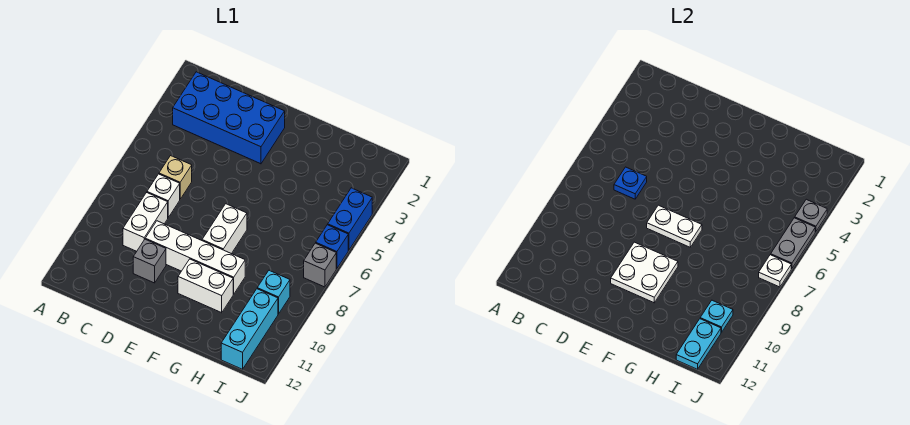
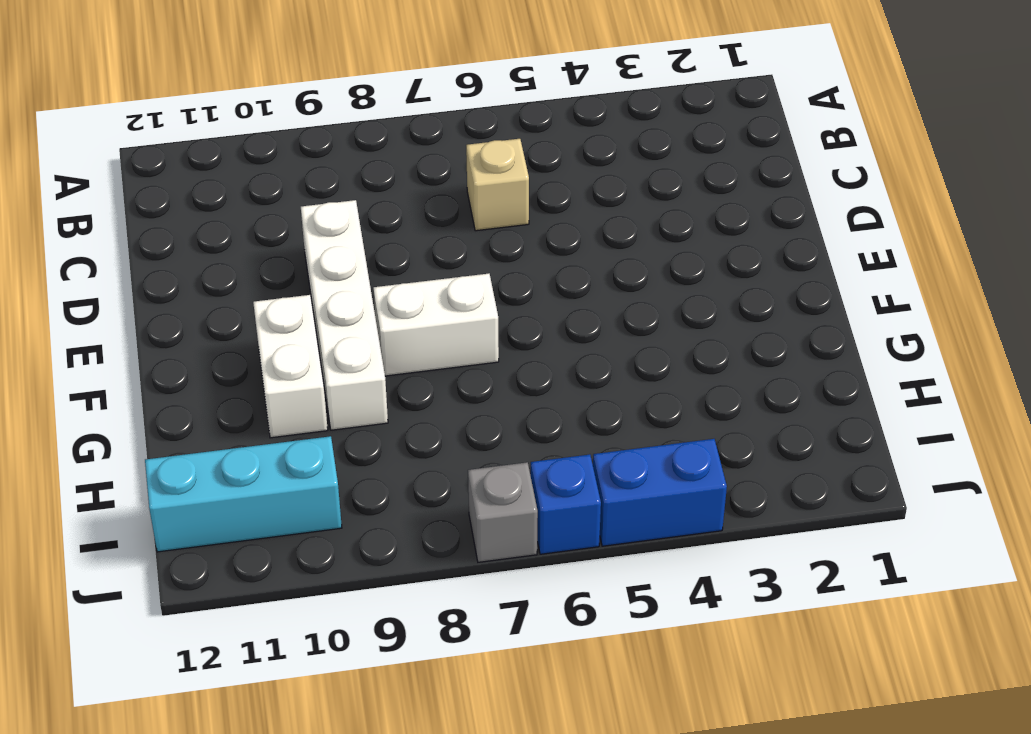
none -> blue 2x4 brick [173,72,285,164]
none -> white 1x1 brick [147,174,180,217]
none -> white 1x2 brick [123,193,168,251]

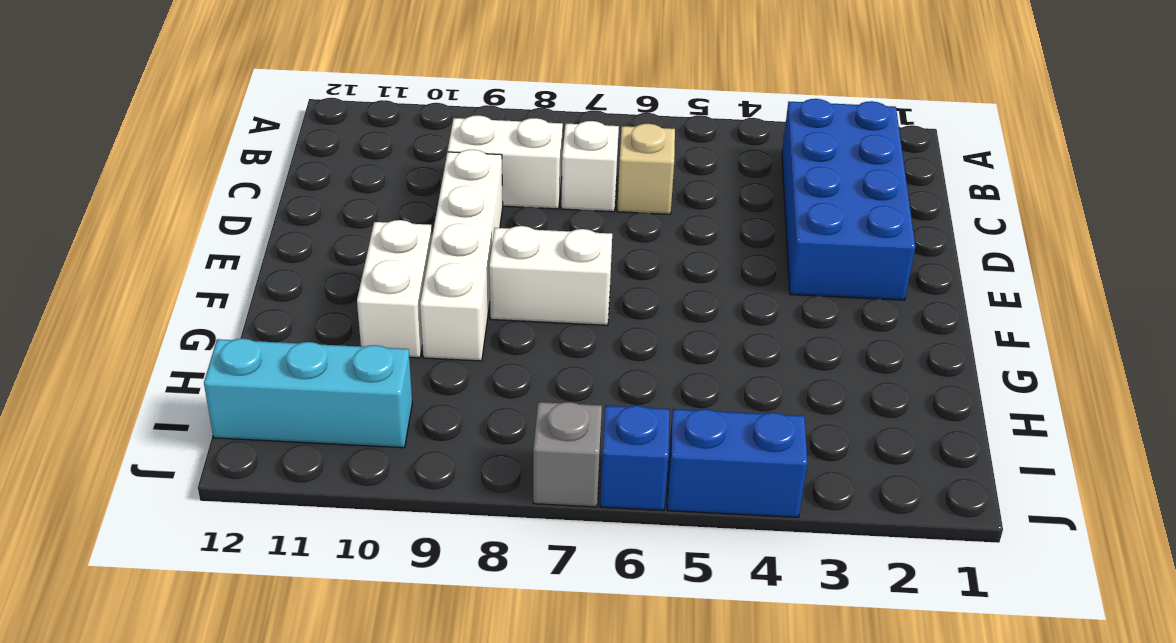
none -> grey 1x1 brick [133,239,166,283]
none -> cyan 1x1 brick [257,270,290,314]
none -> blue 1x1 plate [614,167,647,199]

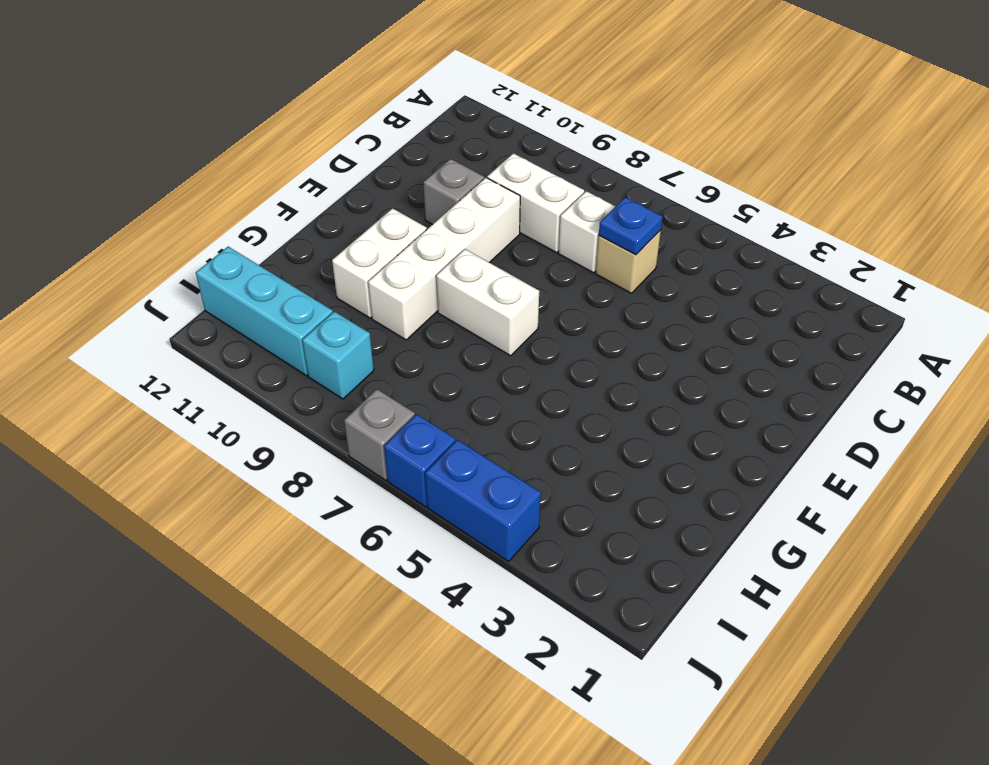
none -> blue 2x4 brick [173,72,285,164]
none -> white 1x2 plate [647,205,702,247]
none -> white 2x2 plate [611,242,678,303]

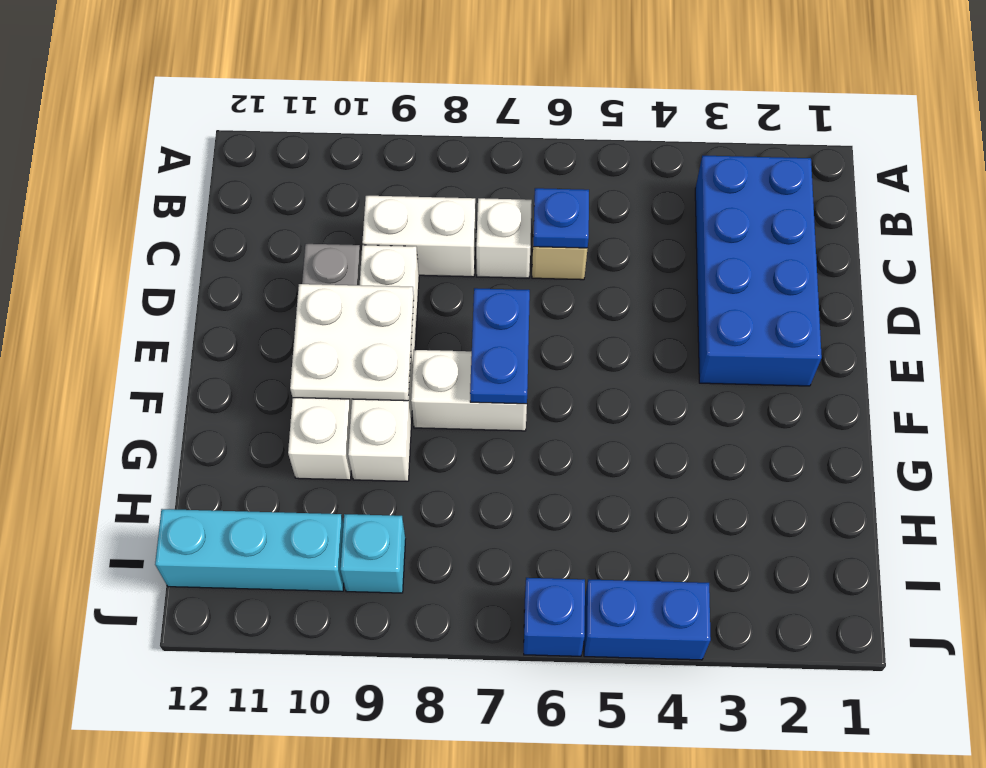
blue 1x2 plate [470,288,530,404] -> white 1x2 plate [647,205,702,247]
none -> grey 1x1 brick [304,243,336,287]
none -> cyan 1x1 plate [700,300,733,332]
none -> cyan 1x2 plate [676,319,721,369]

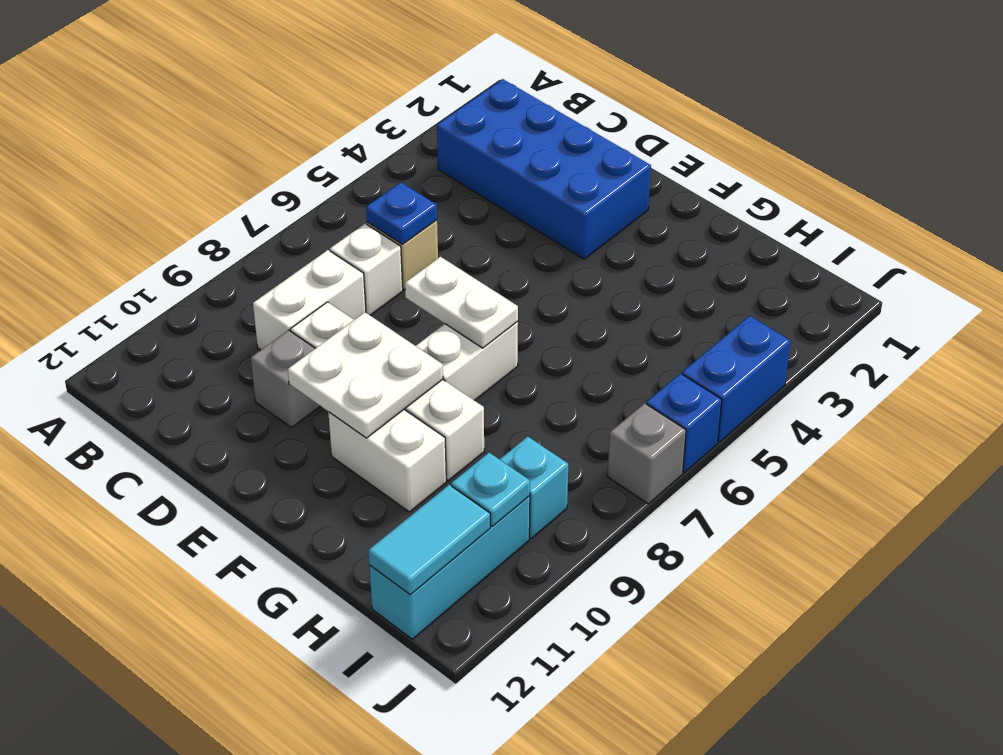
cyan 1x2 tile [368,485,490,595] -> cyan 1x2 plate [676,319,721,369]
none -> grey 1x1 plate [795,199,827,232]
none -> grey 1x2 plate [771,218,815,269]
none -> white 1x1 plate [759,255,791,287]

